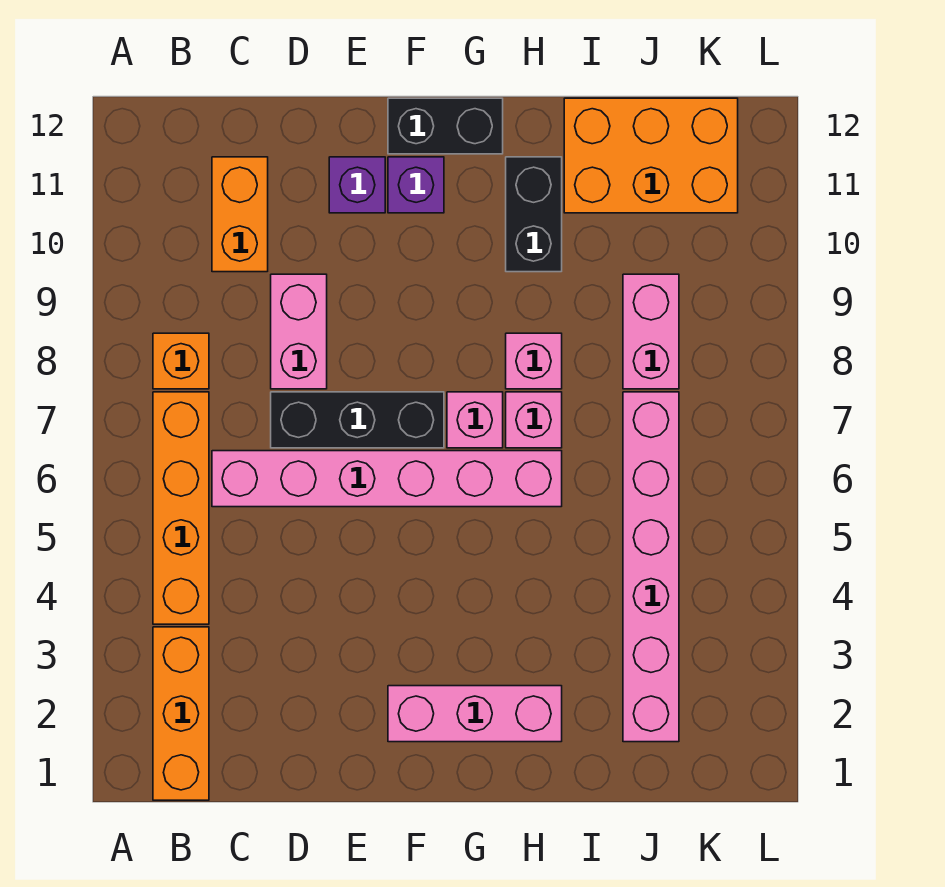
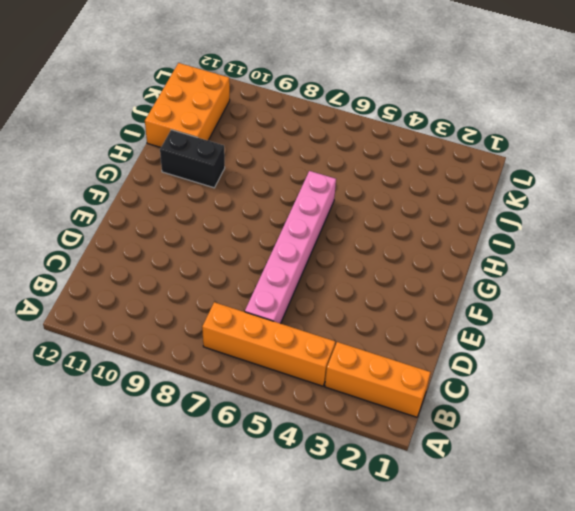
none -> orange 1x1 brick [153,333,209,389]
none -> orange 1x2 brick [212,157,268,272]
none -> black 1x3 brick [271,392,444,448]

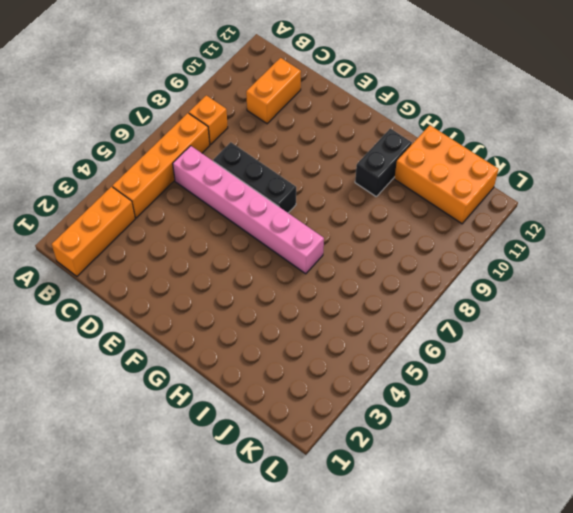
none -> pink 1x2 brick [271,274,327,389]
none -> purple 1x1 brick [329,157,385,213]
none -> pink 1x3 brick [388,686,562,742]

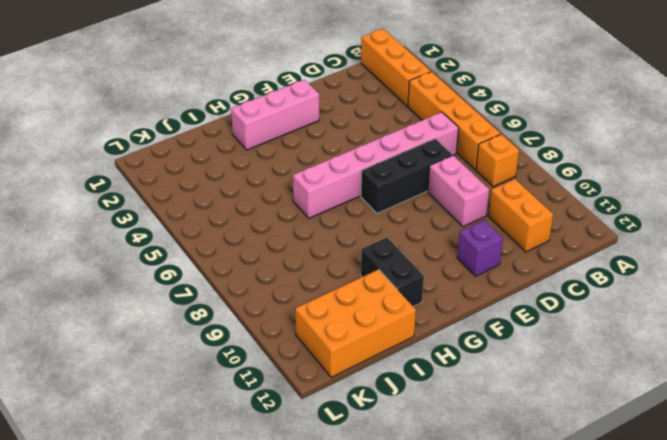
none -> purple 1x1 brick [388,157,444,213]
none -> black 1x2 brick [388,98,503,154]
none -> pink 1x1 brick [447,392,503,448]

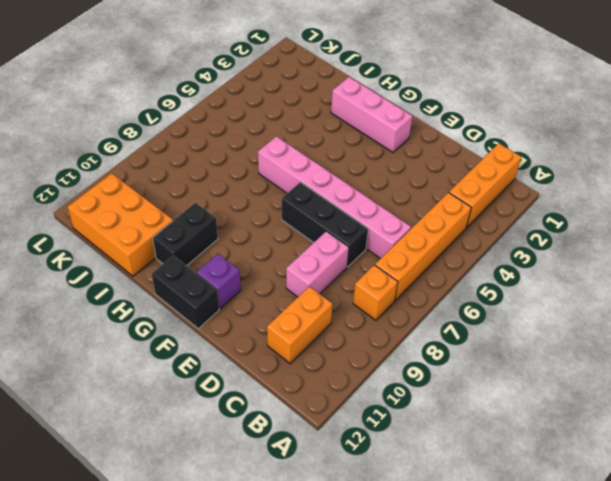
none -> purple 1x1 brick [329,157,385,213]
none -> pink 1x1 brick [447,392,503,448]
none -> pink 1x1 brick [506,392,562,448]

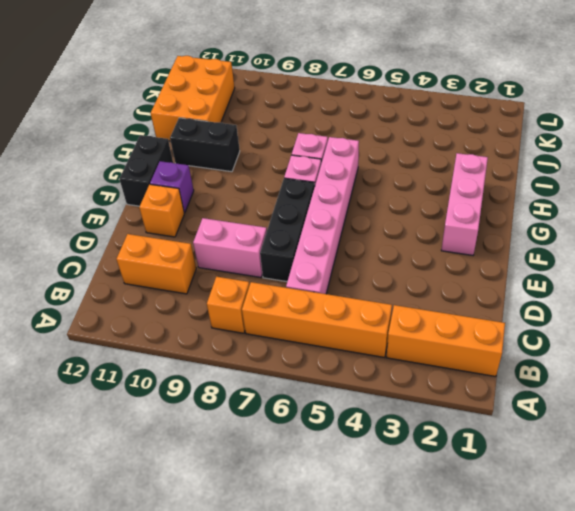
orange 1x1 brick [139,184,184,237] -> purple 1x1 brick [329,157,385,213]
none -> pink 1x1 brick [506,333,562,389]
none -> pink 1x6 brick [623,392,679,742]
none -> pink 1x2 brick [623,274,679,389]

